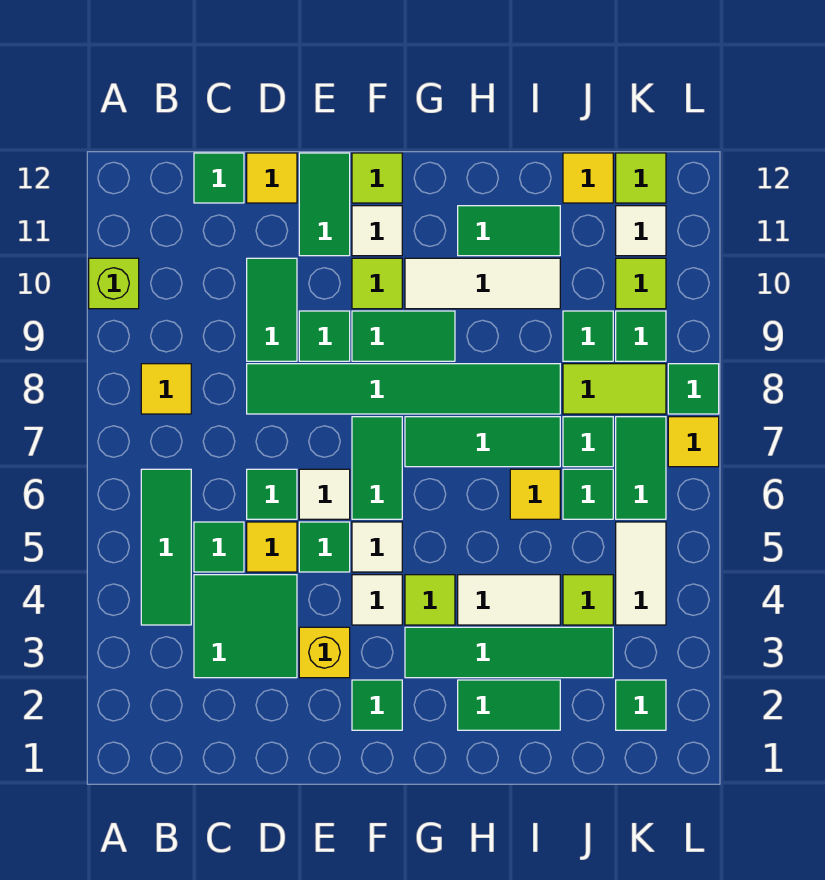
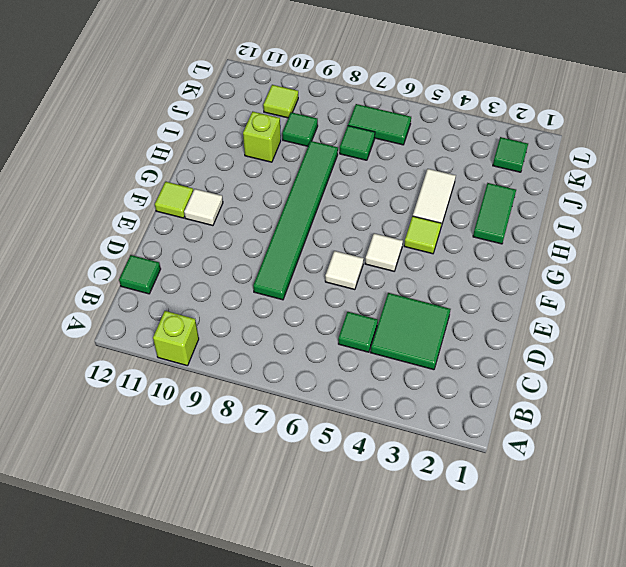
lime 1x1 brick [243,111,281,162] -> white 1x3 tile [405,258,560,309]
none -> green 1x3 tile [141,469,191,625]
none -> yellow 1x1 tile [141,364,191,414]
none -> yellow 1x1 tile [247,522,297,572]
none -> green 1x1 tile [247,469,297,519]

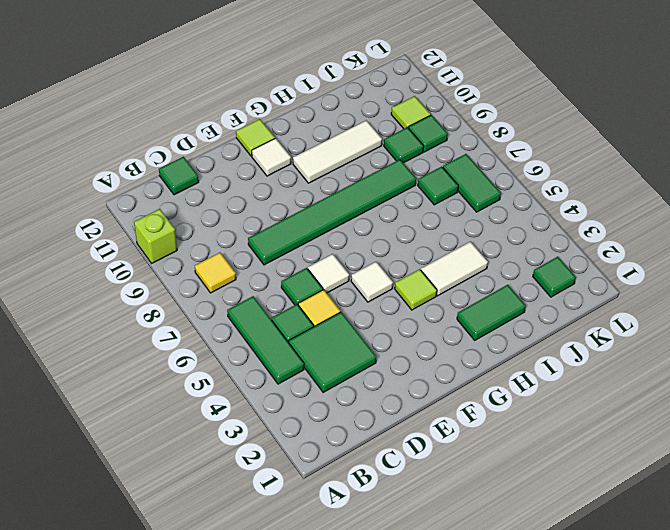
none -> green 1x2 tile [247,258,297,361]
none -> yellow 1x1 tile [247,153,297,203]
none -> yellow 1x1 brick [299,627,350,678]
none -> green 1x1 tile [299,522,350,572]

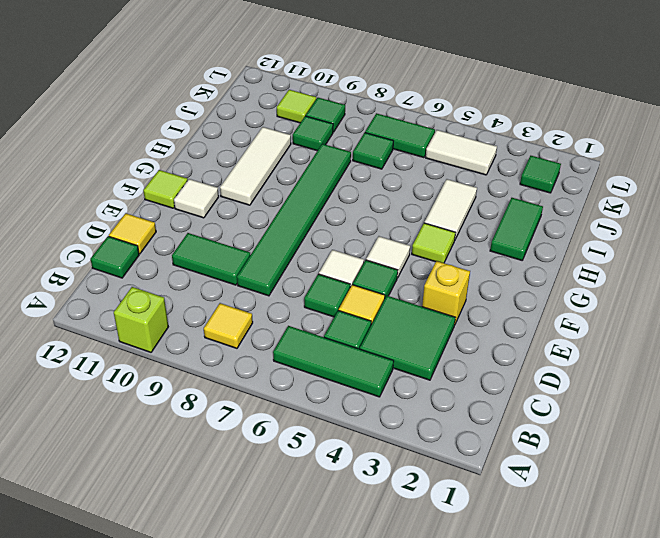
none -> green 1x1 tile [299,311,350,361]
none -> green 1x2 tile [299,153,350,256]
none -> green 1x1 tile [352,680,402,730]
none -> white 1x1 tile [352,575,402,625]

